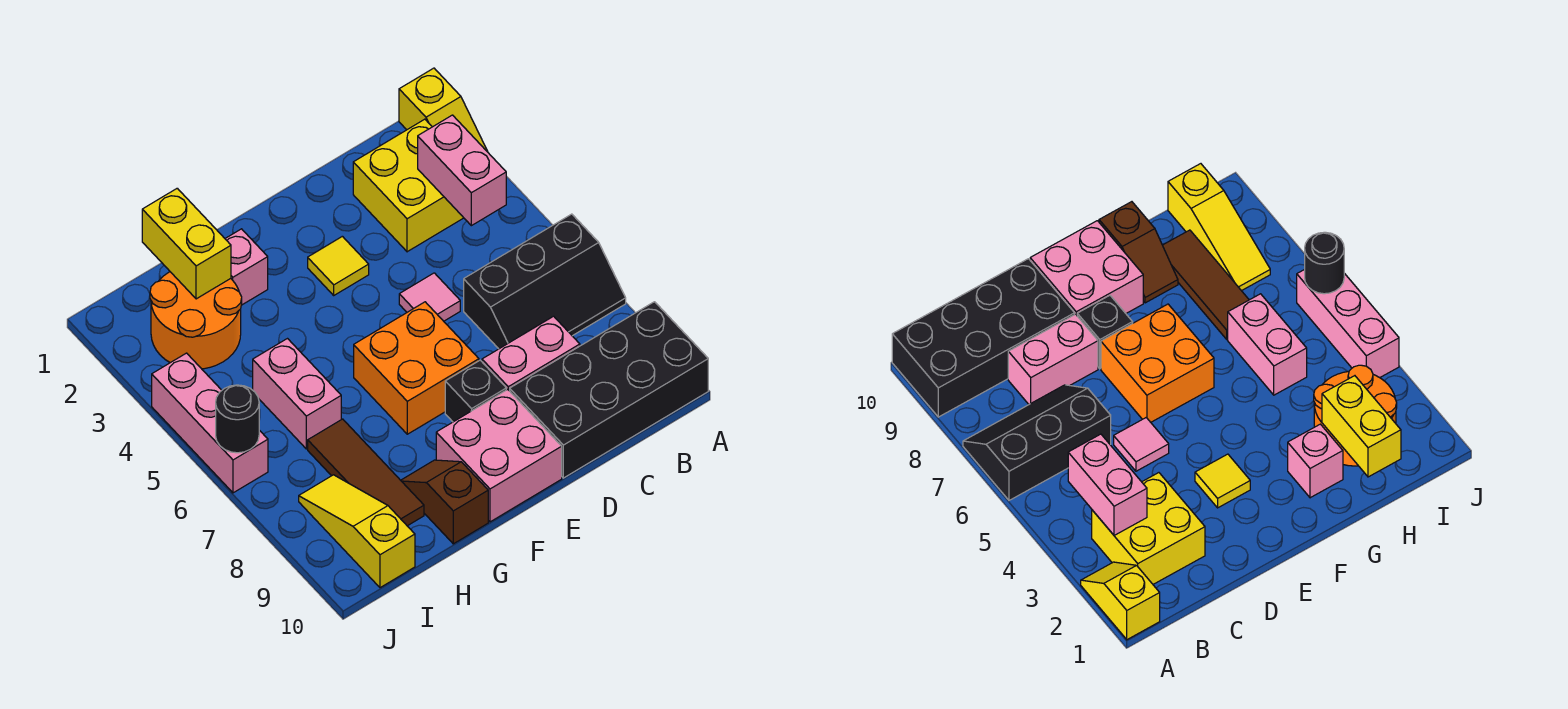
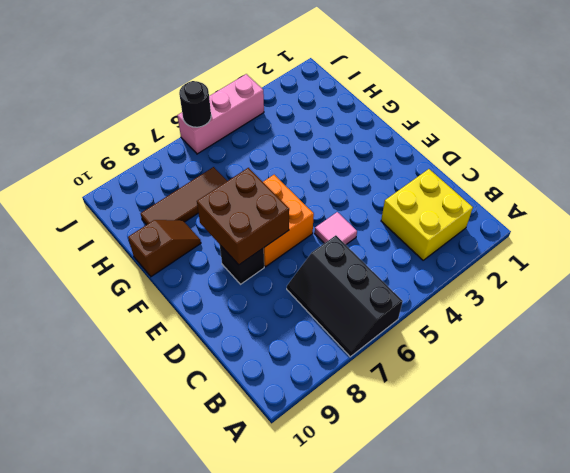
brown 2x2 brick [197,168,289,265] -> none
none -> yellow 1x2 slope [399,68,488,152]
none -> black 2x4 brick [510,302,708,478]
none -> pink 1x2 brick [482,316,580,391]

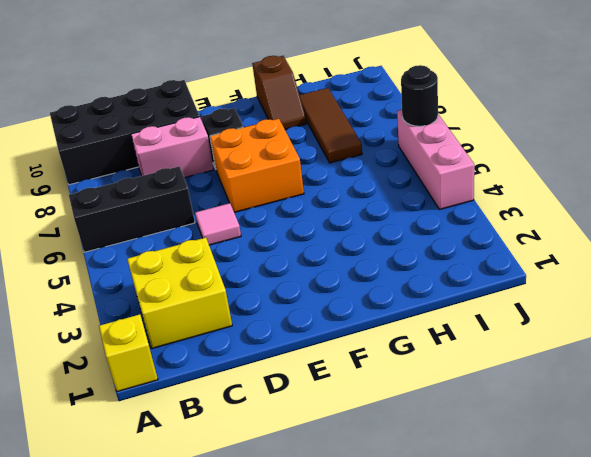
none -> yellow 1x1 tile [308,236,369,295]
none -> pink 2x2 brick [436,389,562,522]
none -> pink 1x1 brick [225,229,268,305]

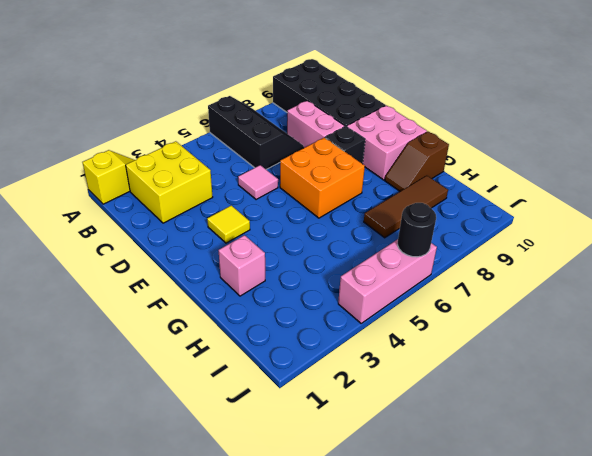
none -> orange 2x2 round brick [150,272,242,369]
none -> pink 1x2 brick [253,339,341,449]
none -> yellow 1x3 slope [299,475,415,588]

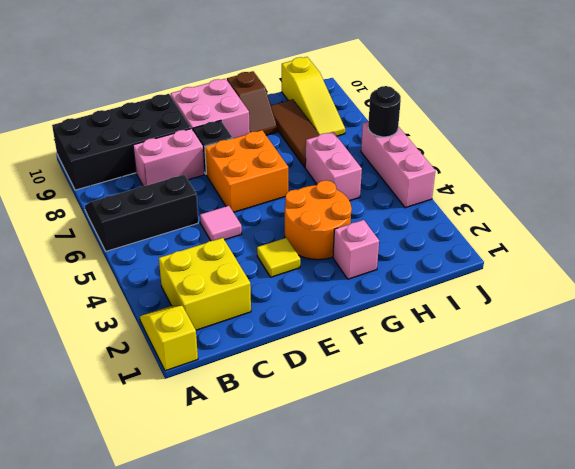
orange 2x2 round brick [285,180,352,260] -> orange 2x2 round brick moved to [150,272,242,369]
none -> pink 1x2 brick [418,115,506,226]
none -> yellow 1x2 brick [142,188,231,299]

